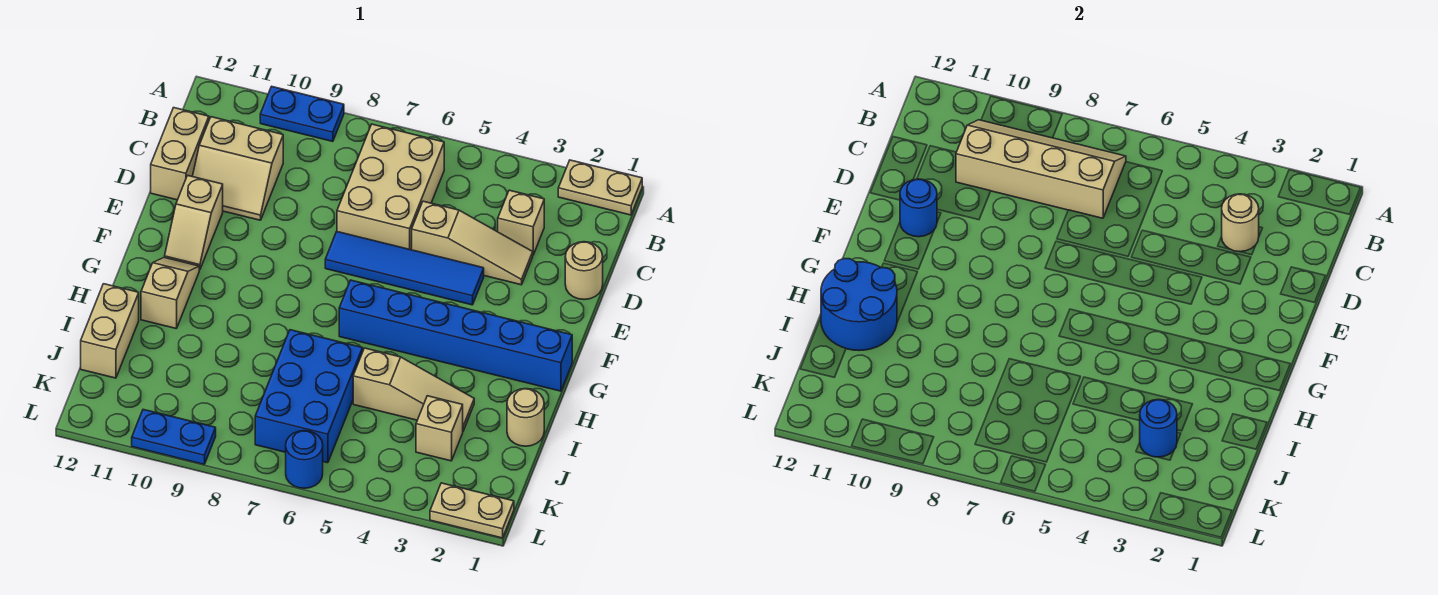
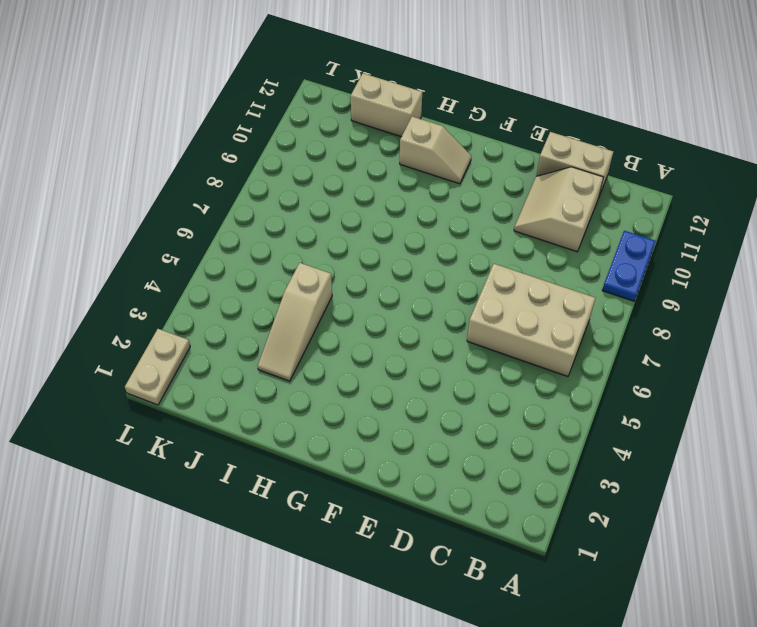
none -> tan 1x2 plate [558,160,642,215]
none -> tan 1x1 brick [498,190,544,255]
none -> tan 1x1 round brick [565,242,603,300]

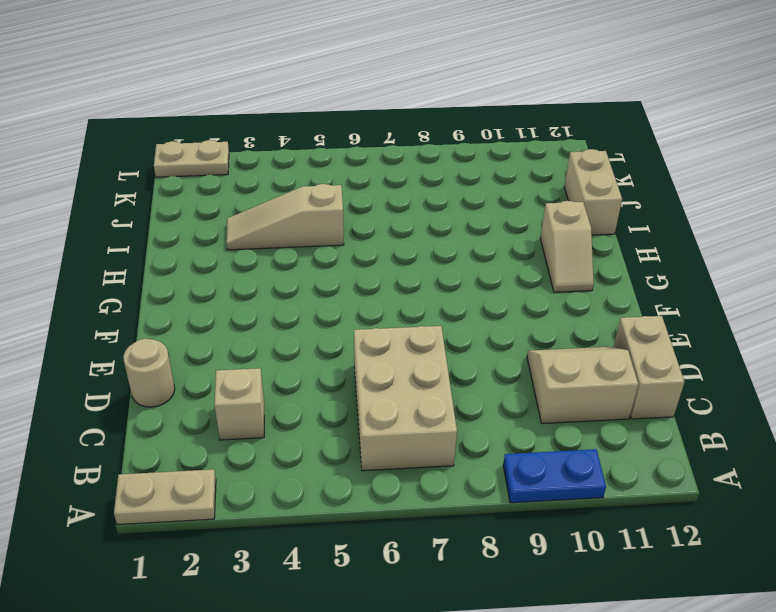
none -> tan 1x3 slope [412,201,533,285]
none -> blue 1x4 tile [325,232,484,305]
none -> tan 1x2 slope [165,175,223,270]

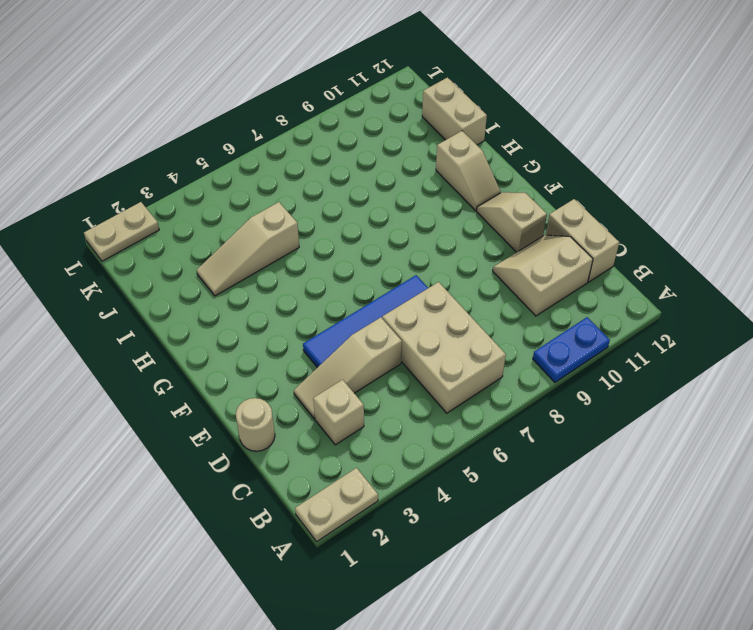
none -> blue 1x6 brick [339,280,572,391]
none -> tan 1x1 round brick [507,389,544,446]
none -> blue 2x3 brick [255,330,363,463]

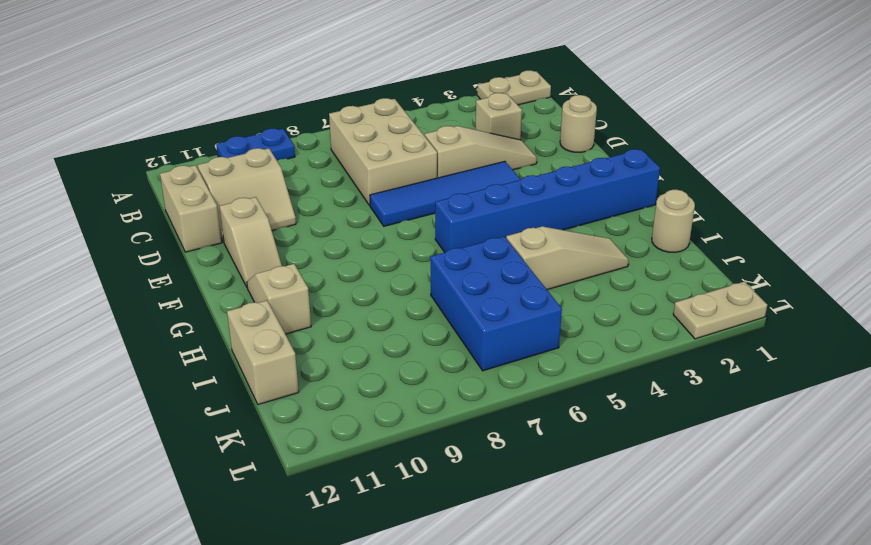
none -> tan 1x1 brick [416,396,463,461]
none -> blue 1x1 round brick [286,431,323,488]
none -> blue 1x2 plate [132,410,216,464]

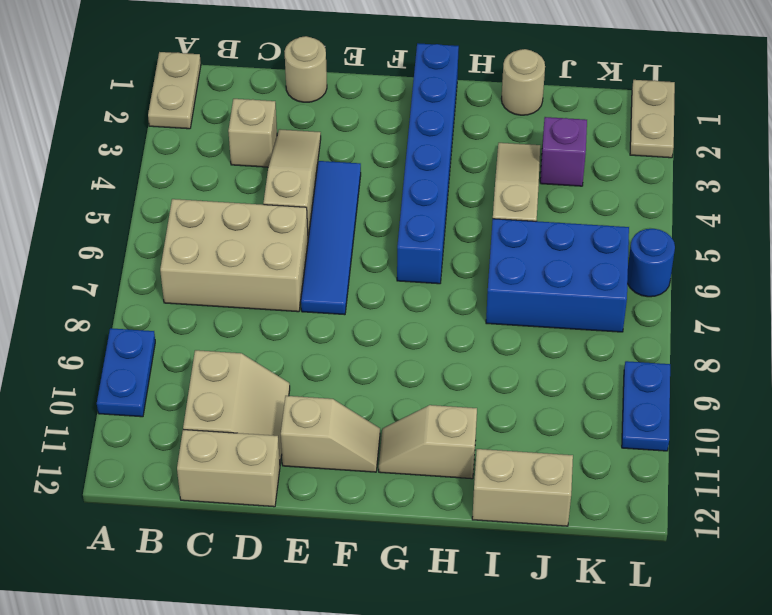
purple 1x1 brick [540,117,587,186] -> tan 1x1 brick [416,396,463,461]
none -> tan 2x4 slope [956,120,1126,218]
none -> tan 1x1 round brick [1222,194,1259,252]
none -> blue 1x1 round brick [900,179,937,237]

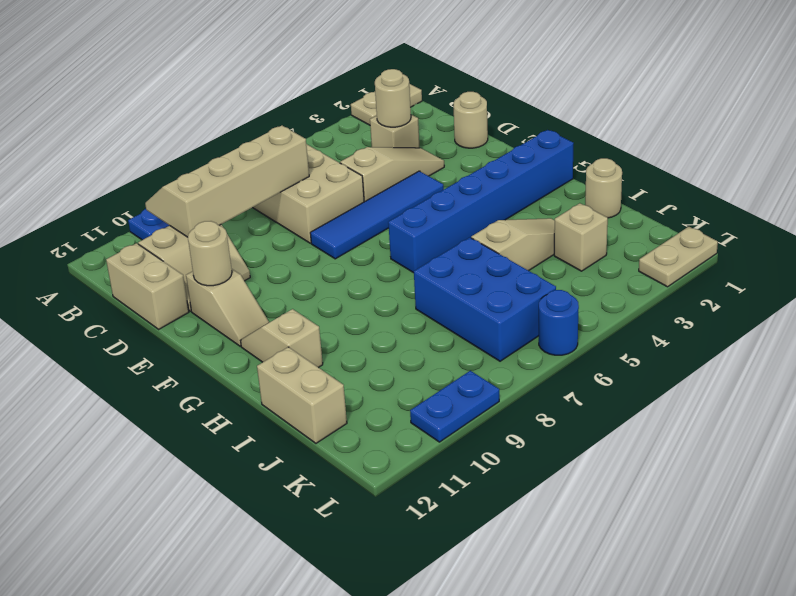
tan 1x1 round brick [188,221,232,286] -> blue 1x1 round brick [900,179,937,237]
none -> blue 2x2 round brick [821,259,897,351]
none -> blue 1x1 round brick [1139,399,1177,457]

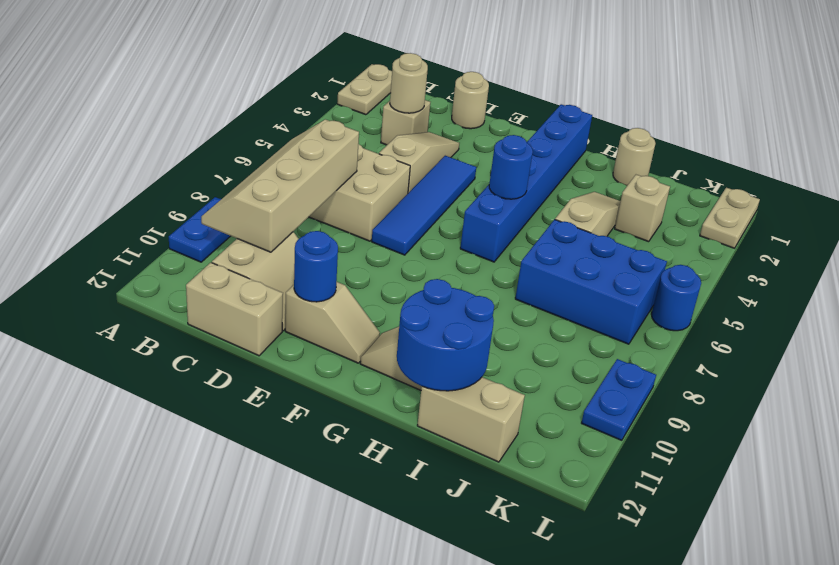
blue 1x1 round brick [489,135,533,199] -> blue 1x1 round brick moved to [1139,399,1177,457]

